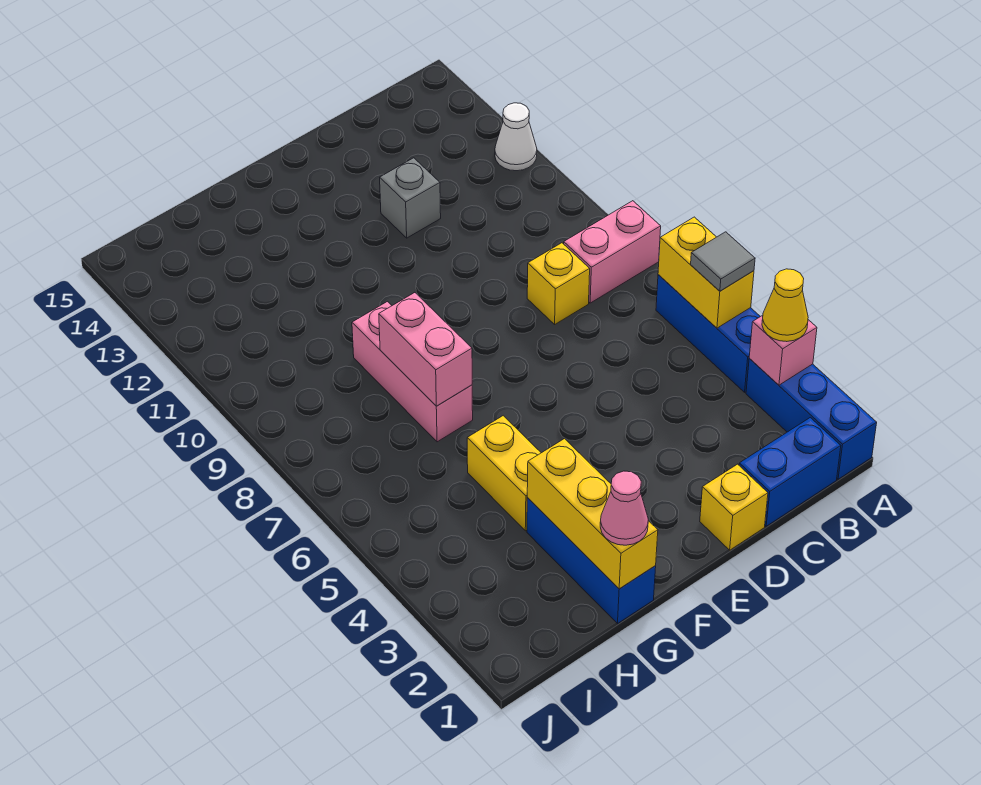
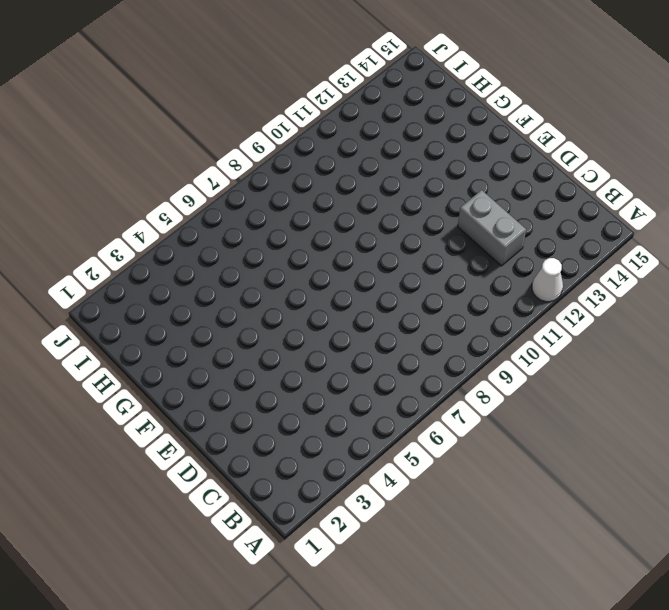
grey 1x2 brick [458,190,526,266] -> grey 1x1 brick [380,158,441,238]
none -> blue 1x3 brick [746,359,877,479]
none -> blue 1x3 brick [656,275,760,392]
none -> pink 1x2 brick [564,201,661,303]

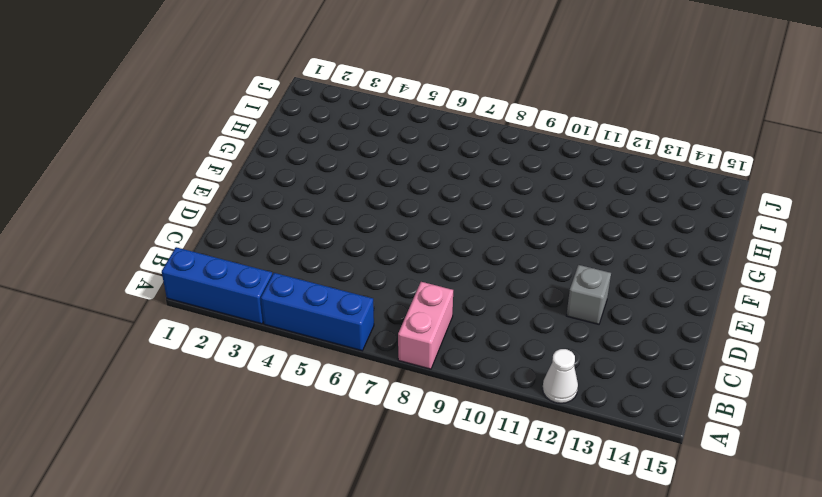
none -> blue 1x2 brick [739,418,841,526]
none -> yellow 1x1 brick [527,243,590,324]
none -> yellow 1x1 brick [700,464,768,550]

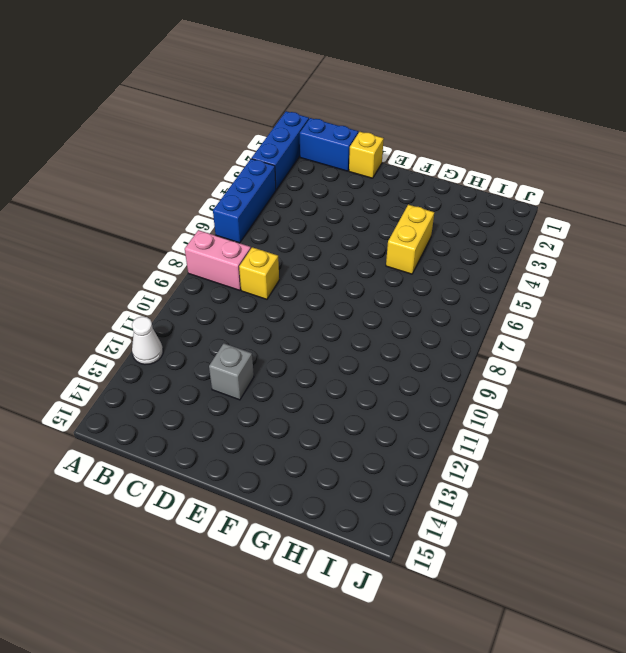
none -> blue 1x3 brick [527,498,656,623]
none -> pink 1x3 brick [352,302,473,442]
none -> pink 1x1 brick [749,315,817,385]

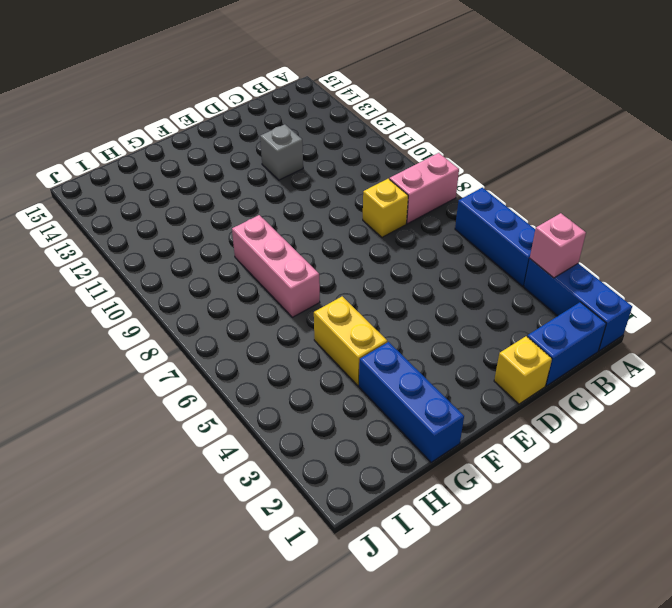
none -> white 1x1 cone [495,103,537,171]
none -> yellow 1x2 brick [658,217,754,328]
none -> yellow 1x3 brick [527,439,658,589]

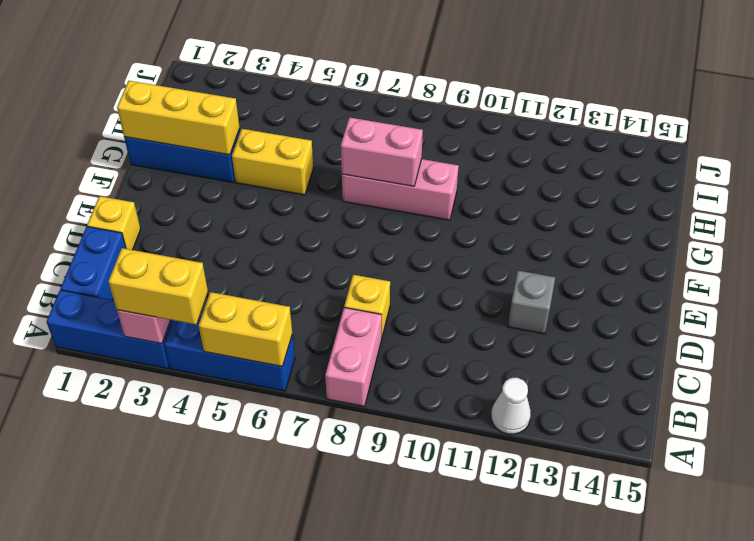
yellow 1x2 brick [108,248,208,324] -> yellow 1x1 cone [762,269,808,342]
none -> grey 1x1 tile [691,232,755,291]
none -> pink 1x1 cone [600,471,648,545]

